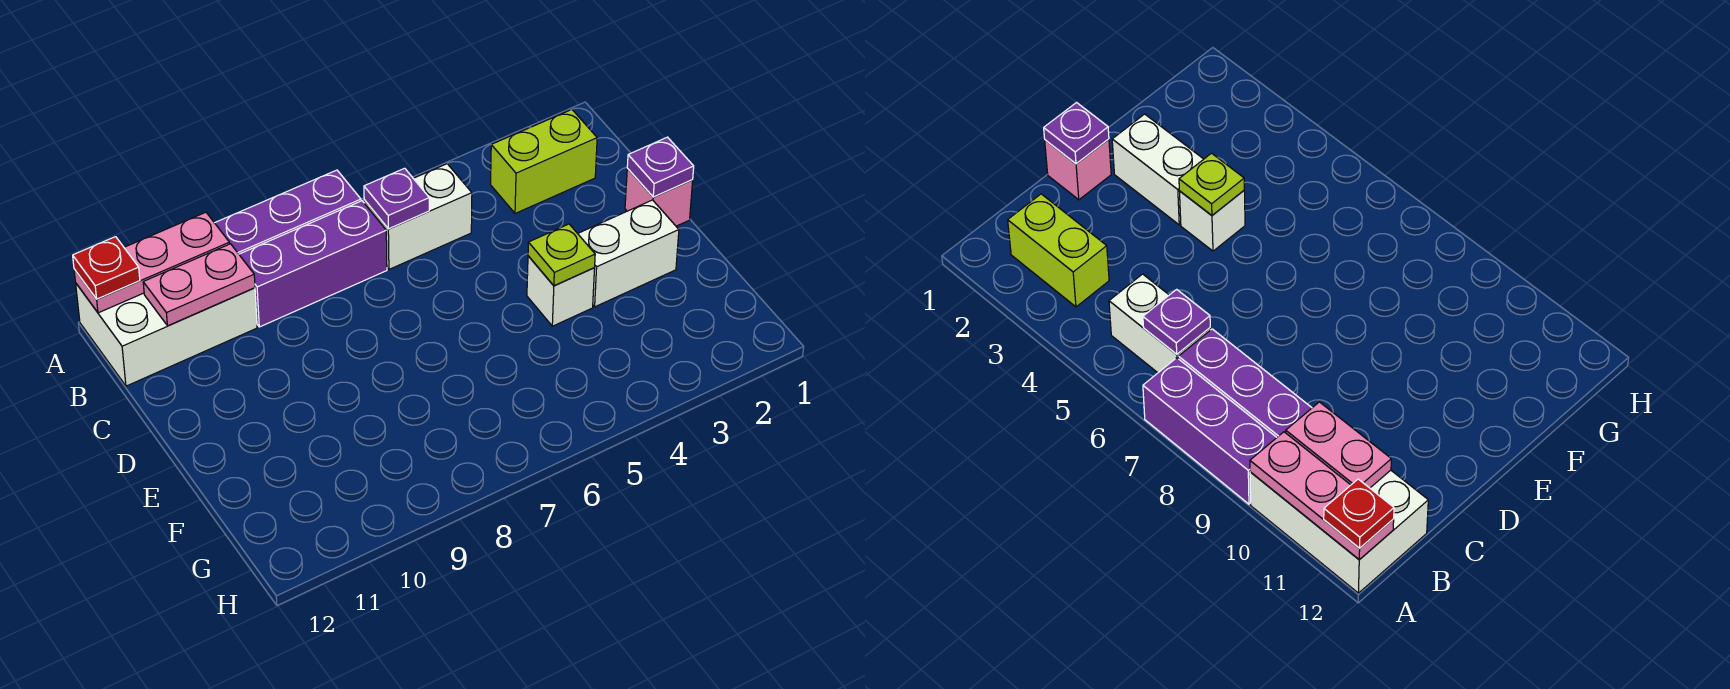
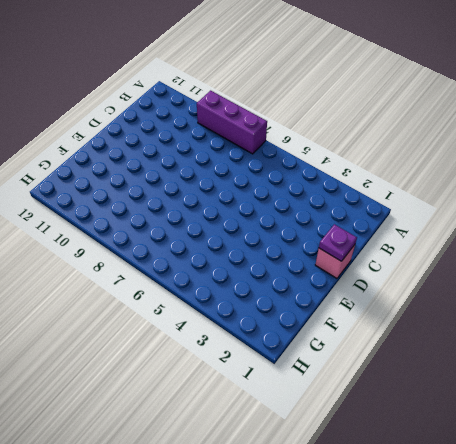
none -> white 2x3 brick [76,284,257,386]
none -> lime 1x2 brick [491,109,597,213]
none -> white 1x2 brick [364,164,472,269]

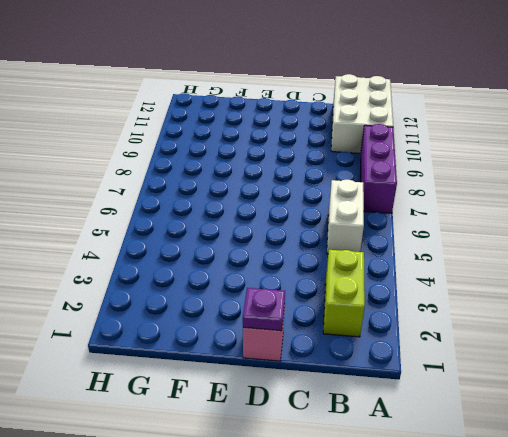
none -> purple 1x3 brick [239,201,387,327]
none -> white 1x2 brick [578,200,679,307]
none -> white 1x1 brick [527,256,595,326]

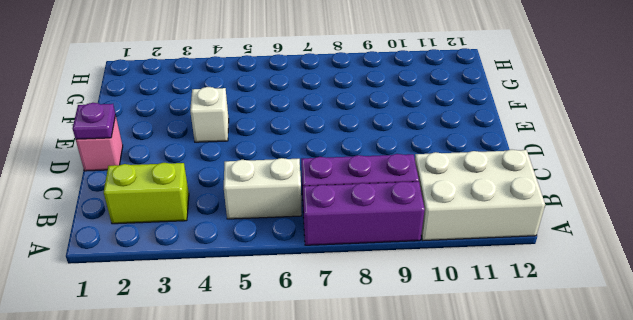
none -> white 1x2 brick [578,200,679,307]
none -> pink 1x3 plate [74,212,230,313]
none -> purple 1x1 plate [364,168,429,229]

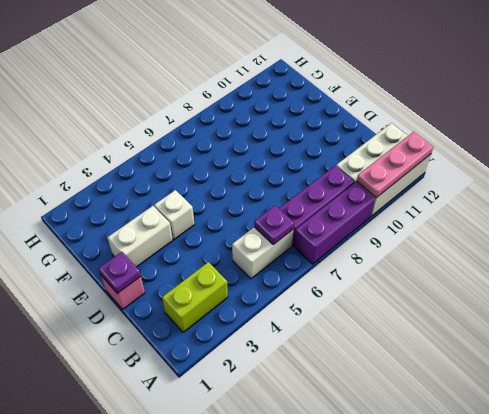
none -> pink 1x2 plate [143,244,255,326]
none -> lime 1x1 plate [528,224,595,286]
none -> red 1x1 plate [73,237,140,299]

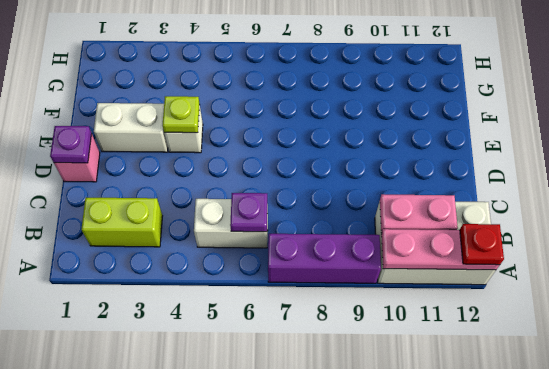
none -> purple 1x3 brick [239,201,387,327]

